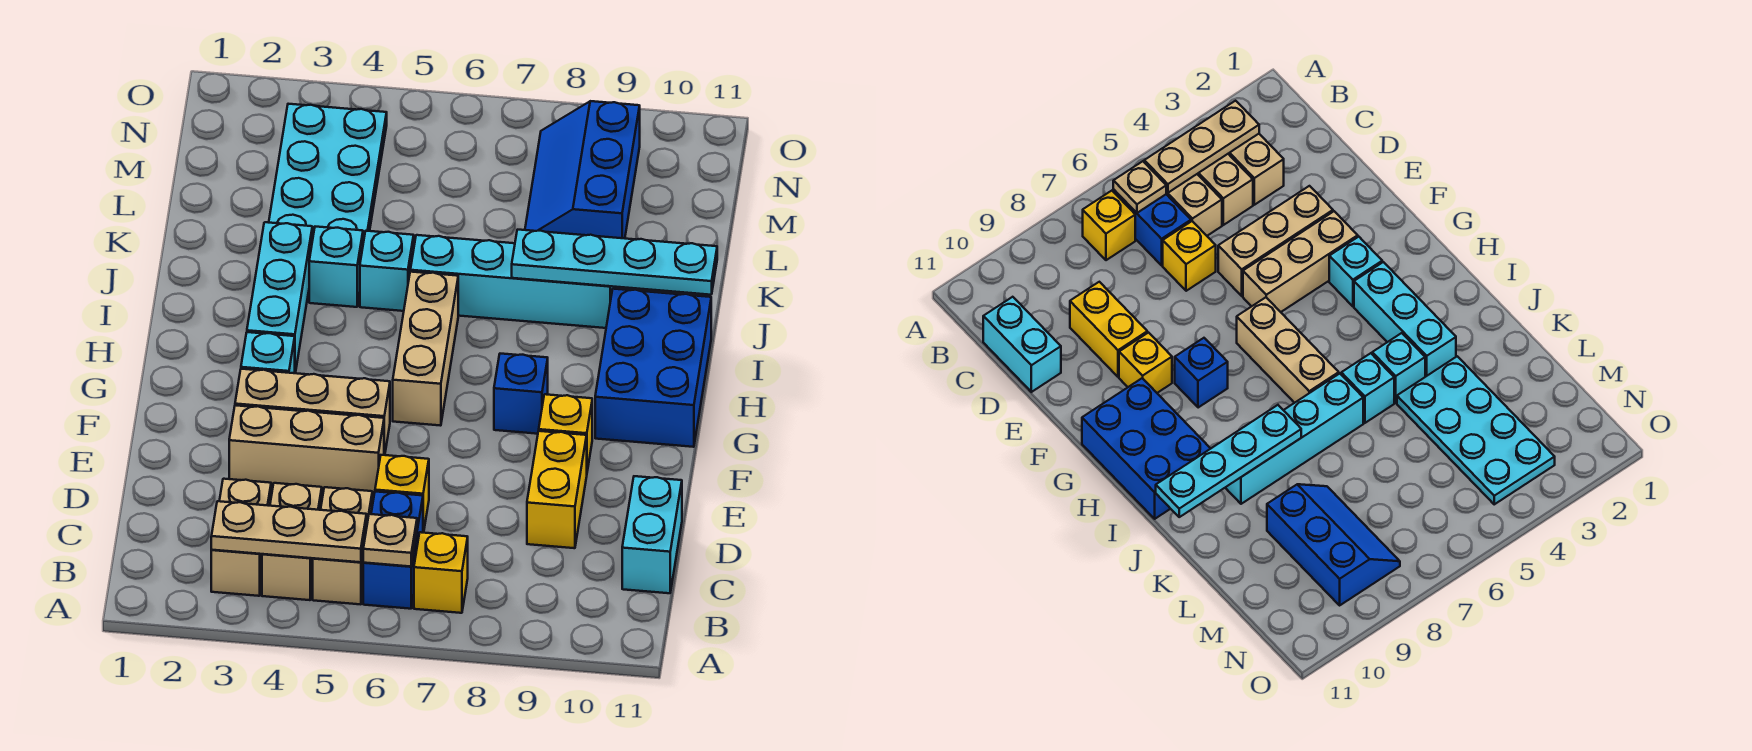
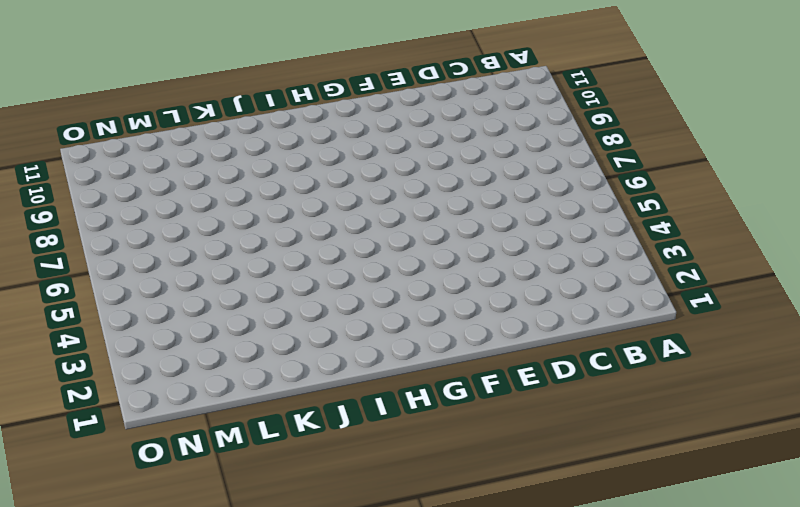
none -> tan 1x2 brick [211,479,271,596]
none -> tan 1x2 brick [262,483,322,600]
none -> tan 1x2 brick [313,487,372,604]

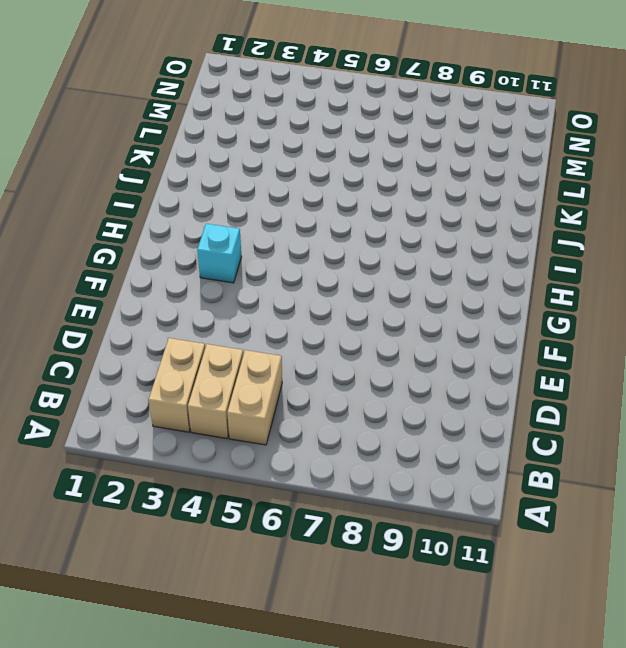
none -> blue 1x2 brick [363,492,423,609]
none -> yellow 1x1 brick [414,532,468,613]
none -> cyan 1x2 brick [622,476,682,593]

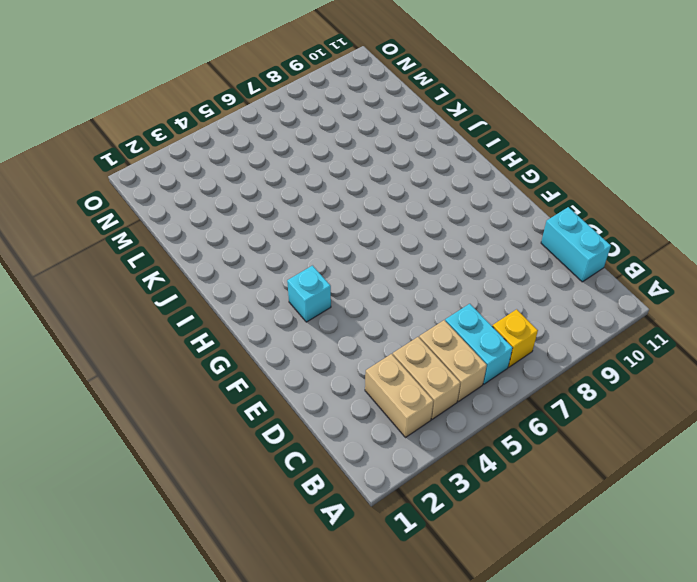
cyan 1x2 brick [445,304,513,384] -> blue 1x2 brick [363,492,423,609]
none -> yellow 1x1 brick [375,455,429,532]
none -> yellow 1x2 brick [527,431,587,548]
none -> tan 1x3 brick [229,405,384,494]

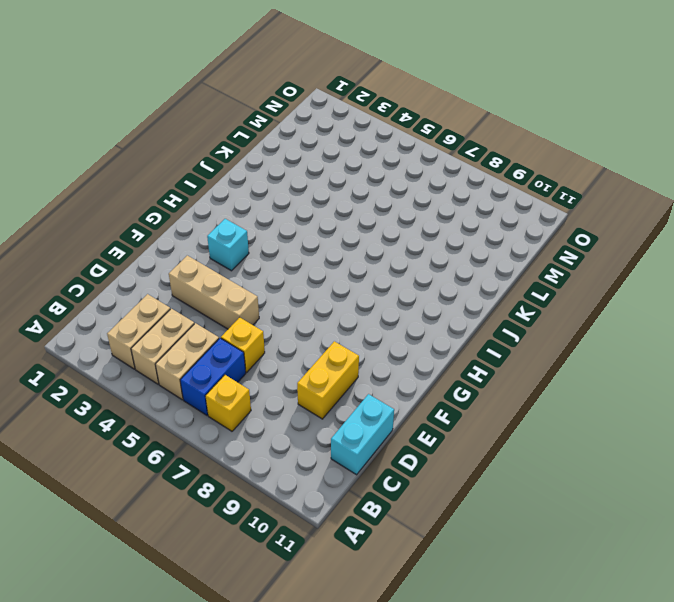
none -> tan 1x3 brick [235,369,390,455]
none -> yellow 1x1 brick [539,394,592,471]
none -> tan 1x3 brick [393,272,458,426]

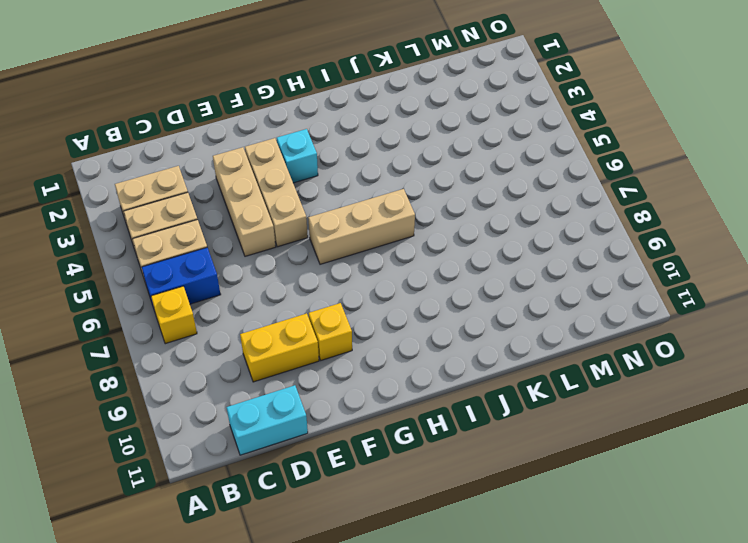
none -> yellow 1x1 brick [375,455,429,532]
none -> blue 1x1 brick [494,354,548,434]
none -> blue 2x3 brick [595,289,711,447]

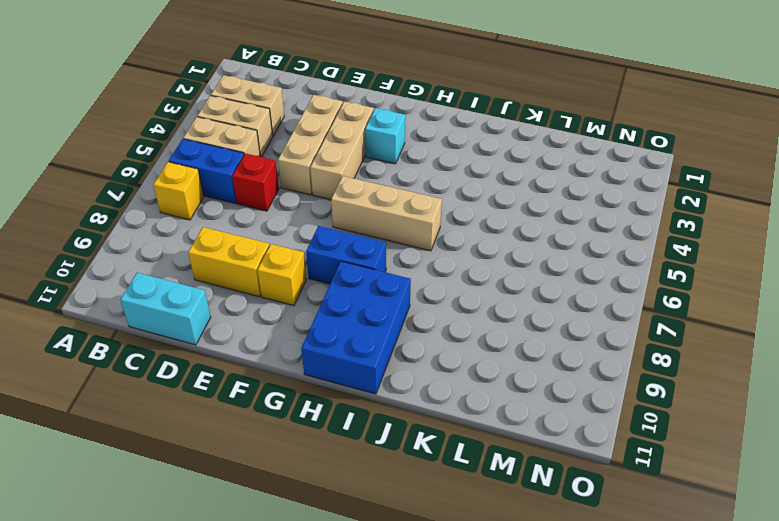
red 1x1 brick [232,153,279,211] -> yellow 1x1 brick [375,455,429,532]
blue 1x2 brick [306,226,386,284] -> blue 1x1 brick [494,354,548,434]
blue 2x3 brick [301,261,411,394] -> blue 2x3 brick turned to [595,289,711,447]
none -> cyan 1x3 brick [247,222,312,373]
none -> cyan 1x1 brick [309,227,363,307]
none -> cyan 1x1 brick [360,231,414,311]

